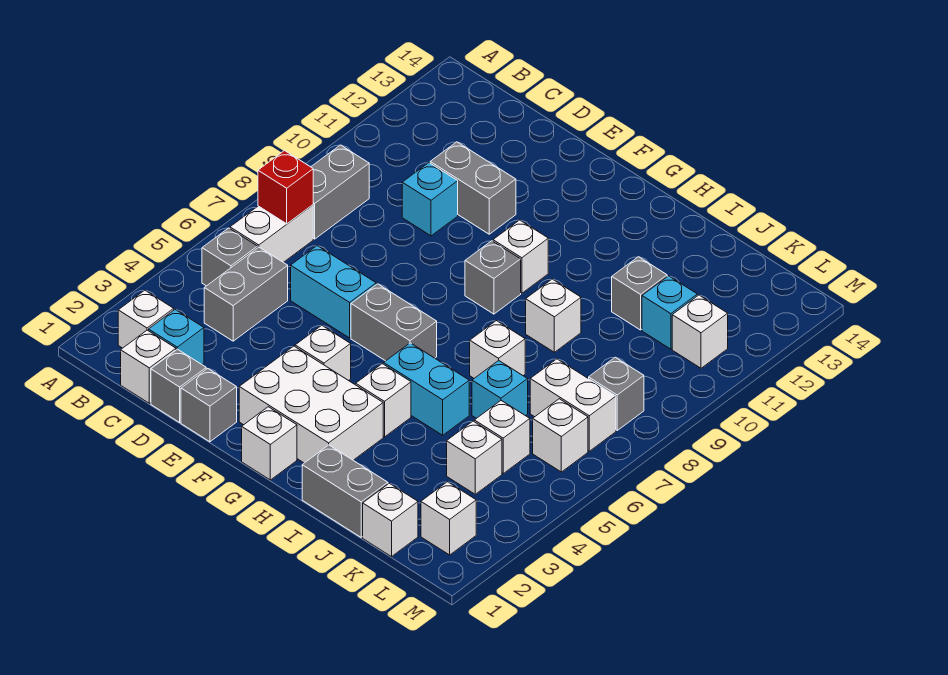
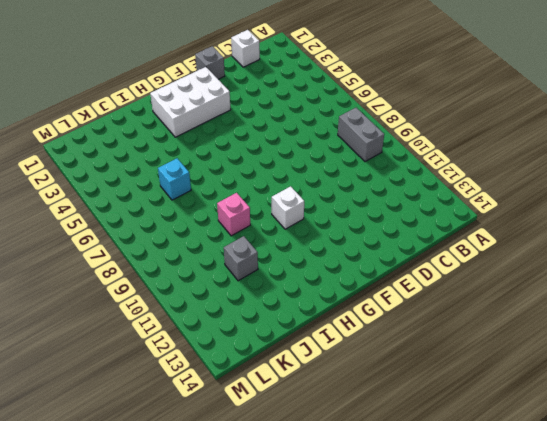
pink 1x1 brick [217,193,250,236] -> white 1x1 brick [526,279,581,352]
none -> white 1x1 brick [118,290,174,348]
none -> grey 1x1 brick [202,228,257,286]
none -> white 1x2 brick [230,205,313,262]
none -> cyan 1x1 brick [149,310,204,364]

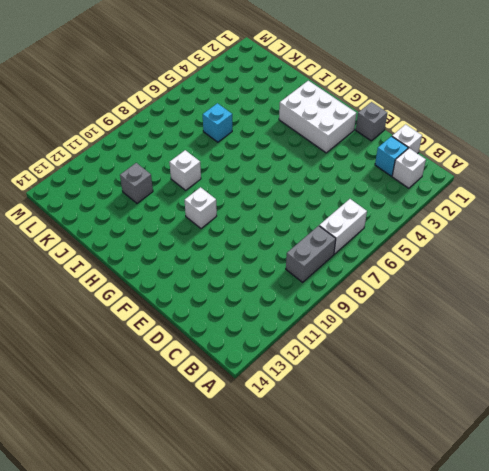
none -> grey 1x1 brick [202,228,257,286]
none -> grey 1x2 brick [204,247,288,341]
none -> grey 1x1 brick [151,349,206,422]
none -> cyan 1x2 brick [291,246,376,338]

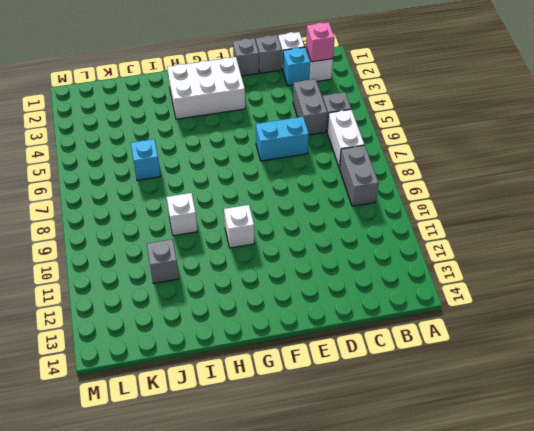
pink 1x1 brick [306,22,335,62] -> none
none -> cyan 1x1 brick [402,163,458,236]
none -> grey 1x2 brick [430,142,516,234]
none -> white 1x1 brick [295,325,351,381]
none -> grey 1x2 brick [351,284,437,361]

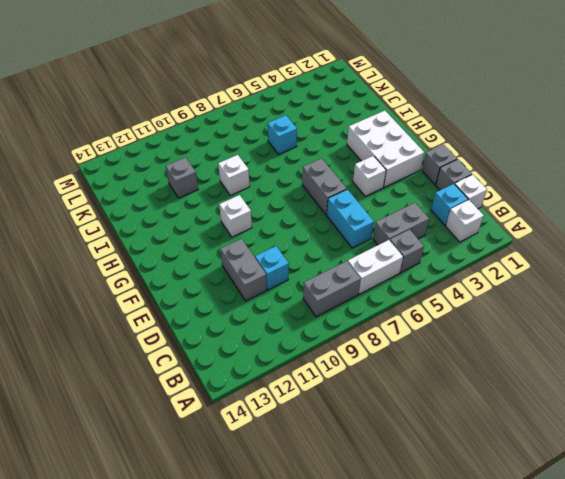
none -> white 1x1 brick [242,407,297,480]
none -> grey 1x1 brick [465,241,521,314]
none -> white 1x1 brick [356,364,411,437]
none -> cyan 1x2 brick [384,343,469,435]

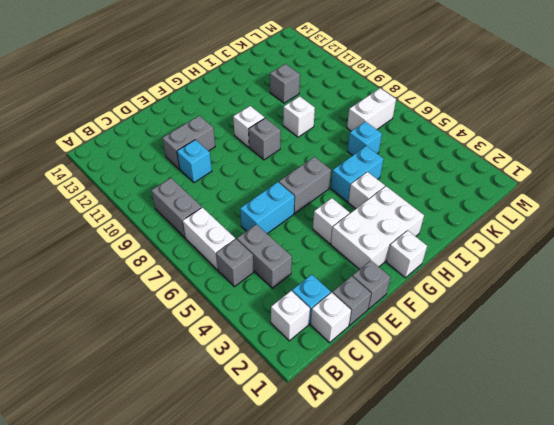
none -> grey 1x2 brick [302,445,388,537]
none -> white 1x1 brick [470,321,525,378]
none -> white 1x1 brick [363,483,418,557]
none -> white 1x1 brick [447,421,502,494]

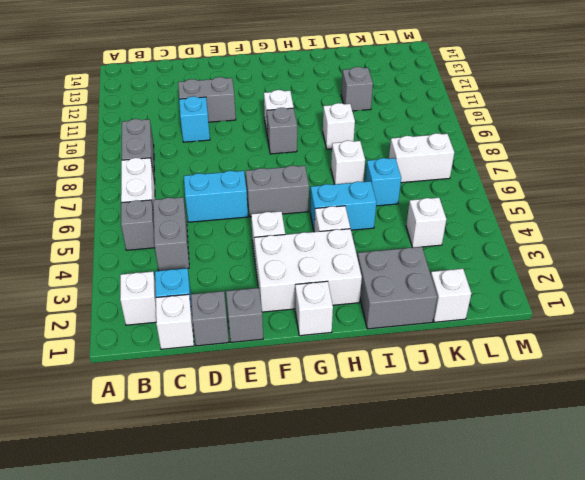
grey 2x2 brick [357,247,437,329] -> grey 1x2 brick [302,445,388,537]
none -> white 1x1 brick [474,401,530,473]
none -> cyan 1x1 brick [642,276,697,349]
none -> white 1x1 brick [421,482,476,555]
none -> white 1x1 brick [533,399,588,472]

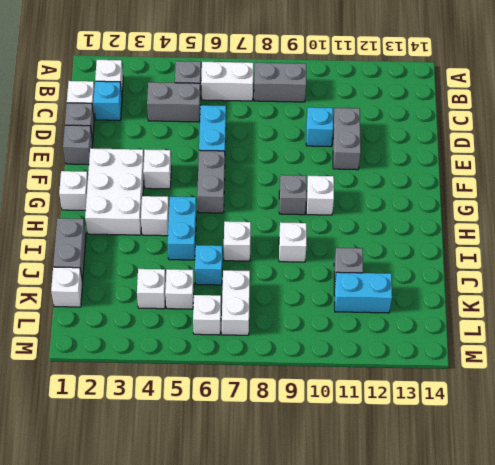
cyan 1x2 brick [334,272,392,313] -> cyan 1x1 brick [642,276,697,349]
none -> white 1x1 brick [421,482,476,555]
none -> grey 1x1 brick [588,357,644,430]
none -> white 1x1 brick [672,295,728,368]
none -> red 1x1 brick [258,151,313,224]

